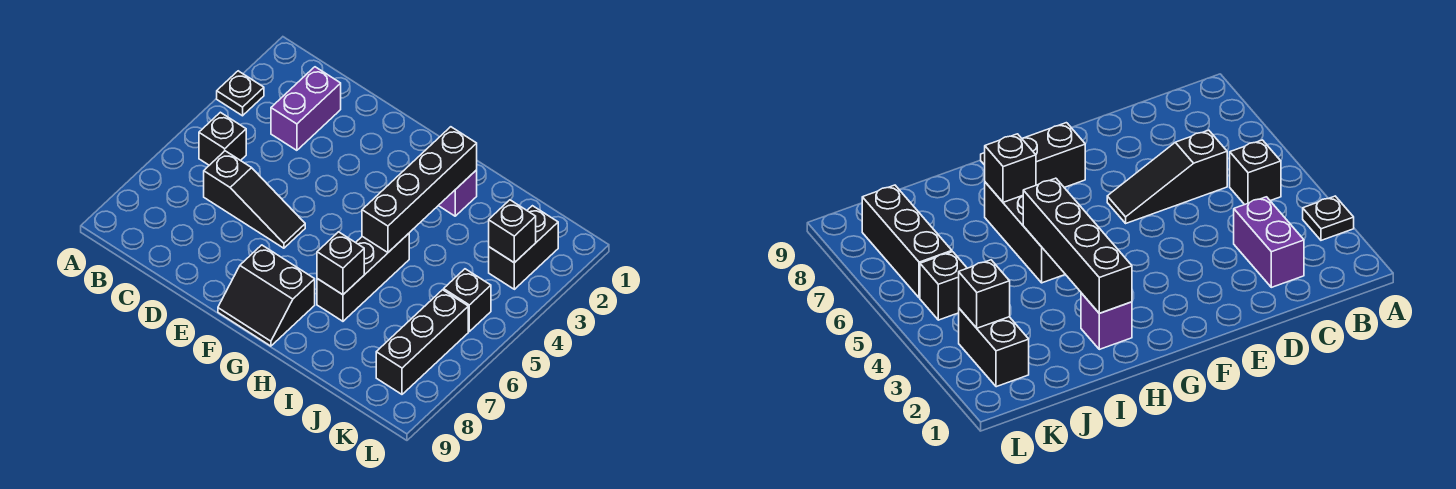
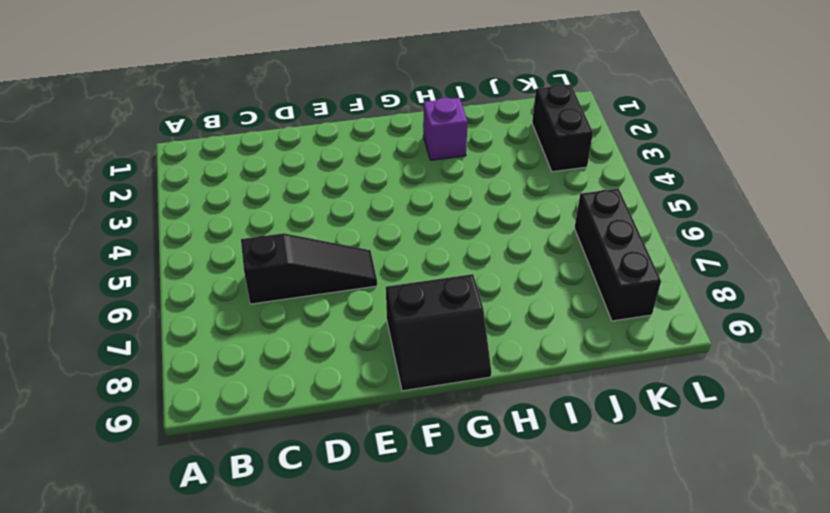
none -> black 1x1 plate [217,71,264,116]
none -> black 1x1 brick [199,112,246,165]
none -> purple 1x2 brick [271,67,341,150]

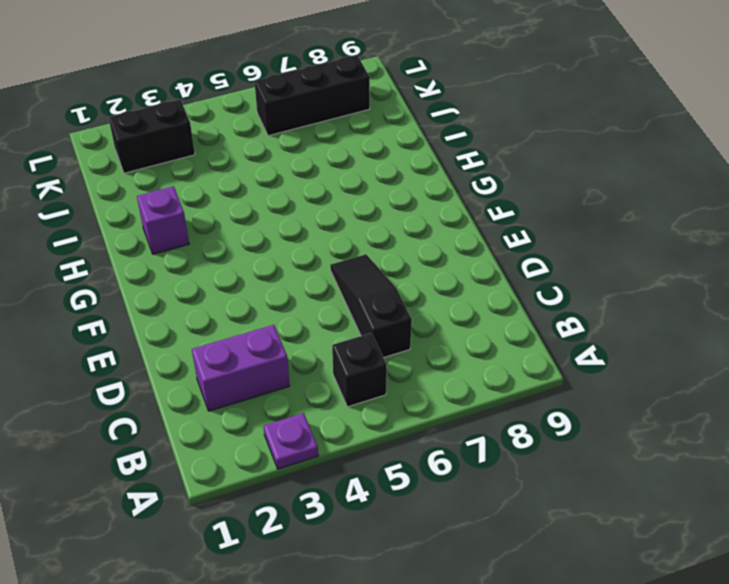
purple 1x1 plate [263,413,318,469] -> black 1x1 plate [217,71,264,116]
none -> black 2x2 slope [218,245,315,346]
none -> black 1x3 brick [317,234,409,321]
none -> black 1x1 brick [444,269,491,331]

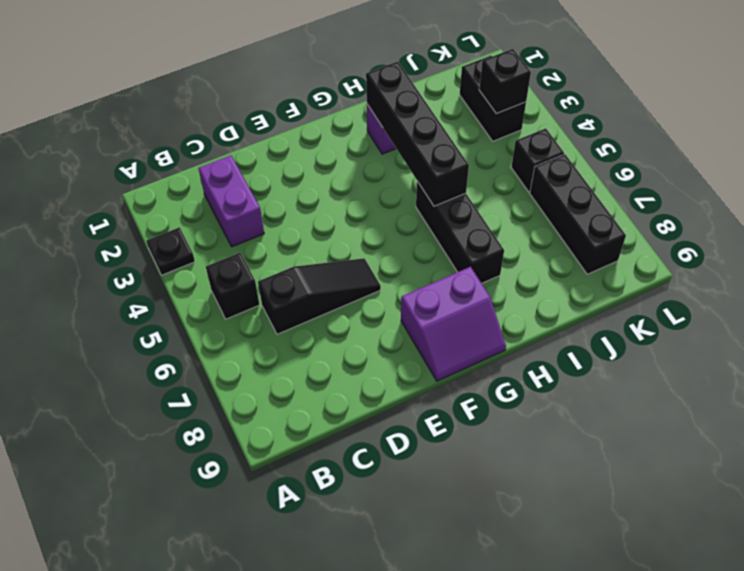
purple 2x2 slope [401,267,506,381] -> black 2x2 slope [218,245,315,346]
none -> black 1x1 brick [317,232,364,295]

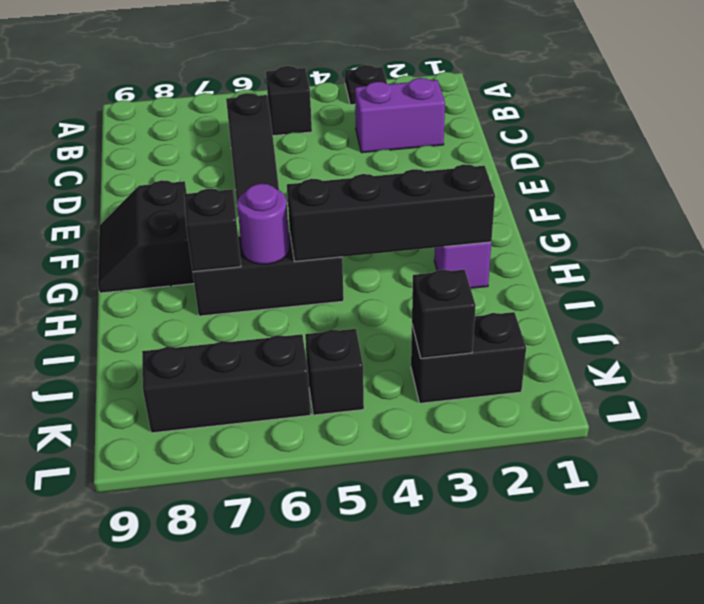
purple 1x1 round brick [237,184,290,264] -> none

